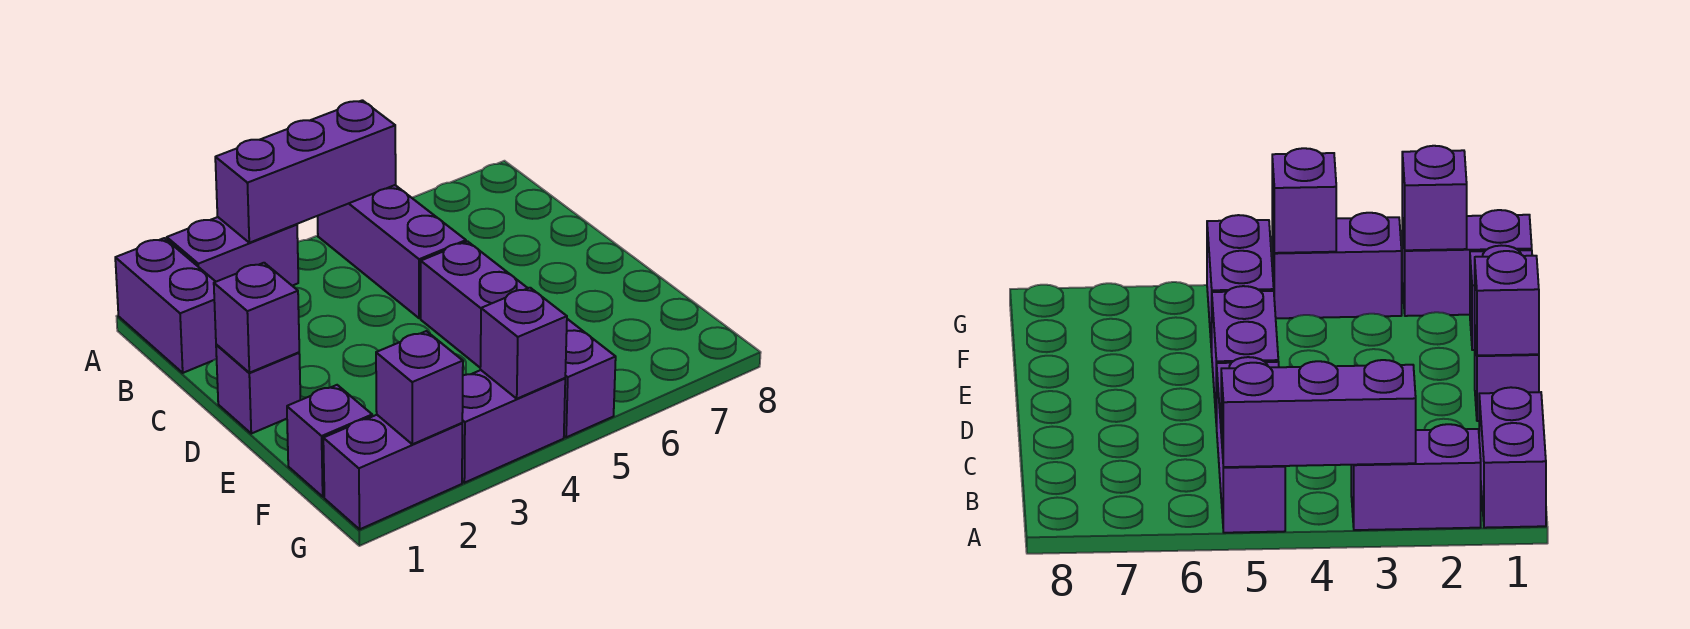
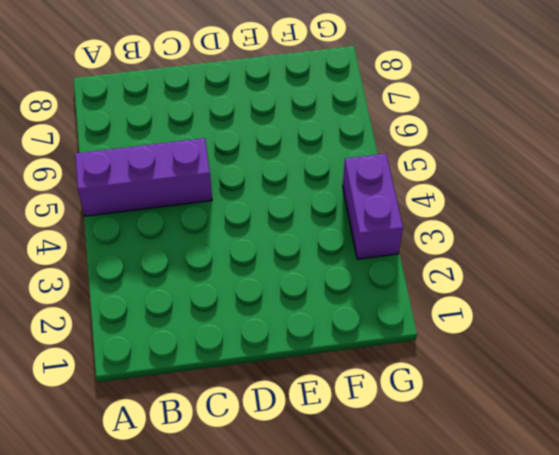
none -> purple 1x2 brick [115,238,217,373]
none -> purple 1x2 brick [167,217,298,286]
none -> purple 1x1 brick [216,344,301,434]

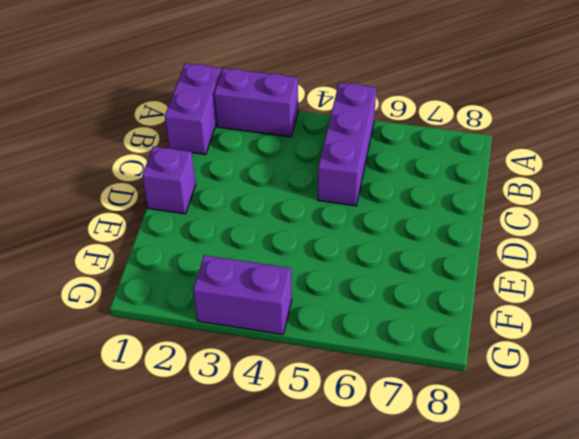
none -> purple 1x2 brick [421,242,527,367]
none -> purple 1x1 brick [287,385,372,497]
none -> purple 1x2 brick [564,319,616,437]

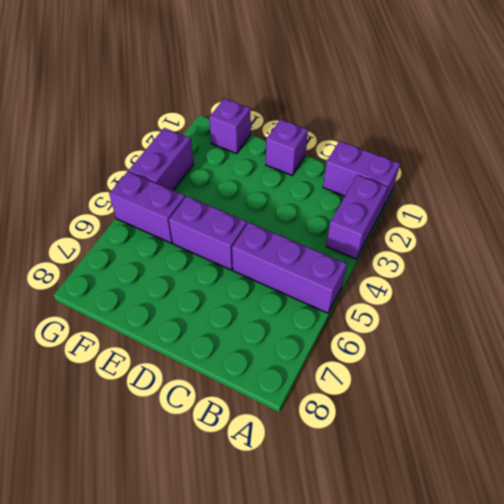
none -> purple 1x2 brick [323,415,462,529]
none -> purple 1x3 brick [215,100,396,243]
none -> purple 1x1 brick [214,263,299,373]

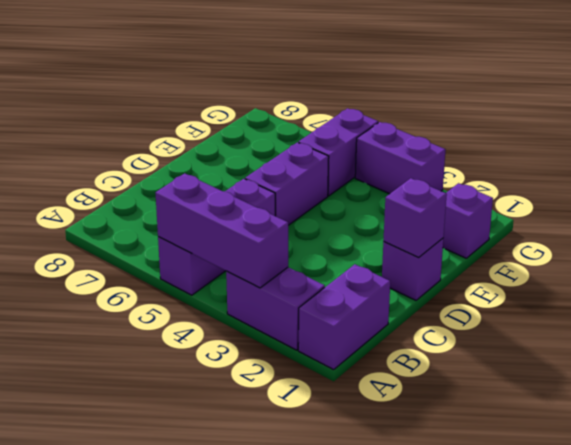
none -> purple 1x2 brick [323,415,462,529]
none -> purple 1x1 brick [376,331,463,444]
none -> purple 1x1 brick [480,288,567,399]

